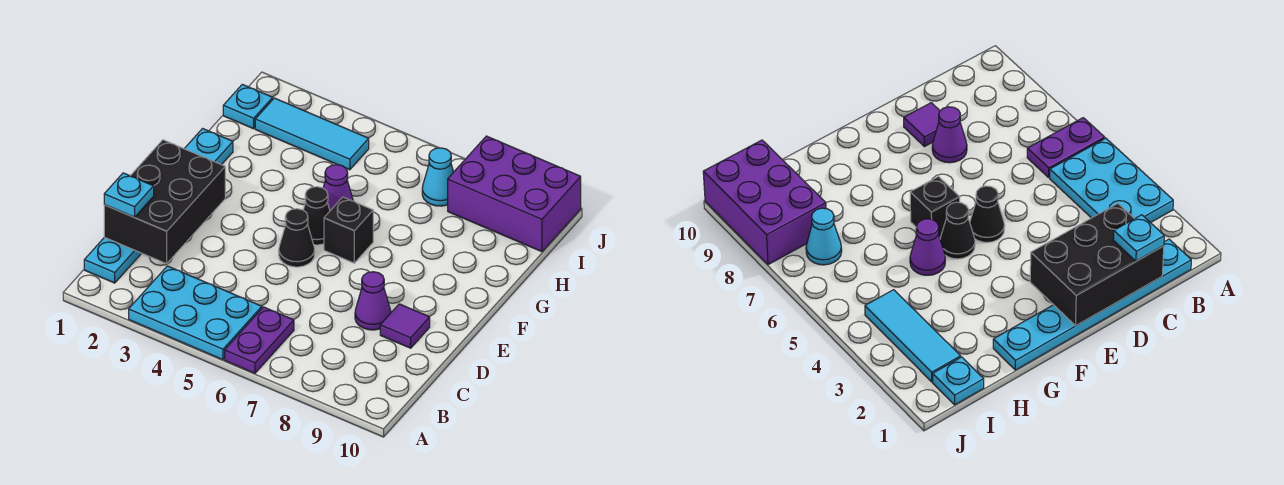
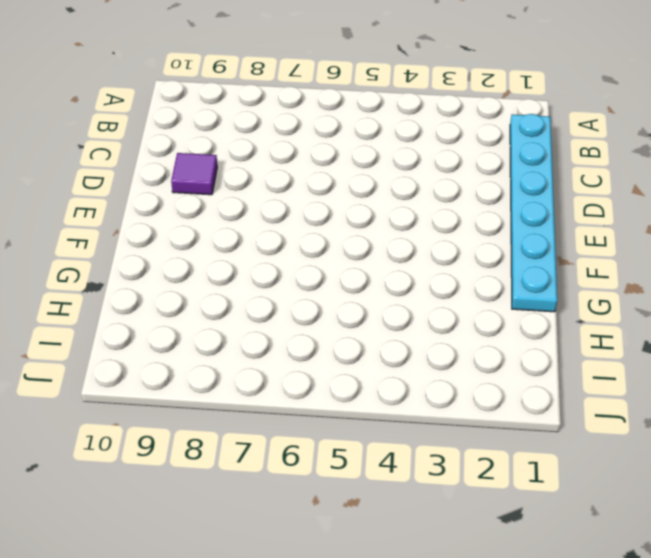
none -> cyan 2x3 plate [129,266,262,360]
none -> purple 1x2 plate [225,307,294,373]
none -> purple 1x1 cone [355,272,391,330]

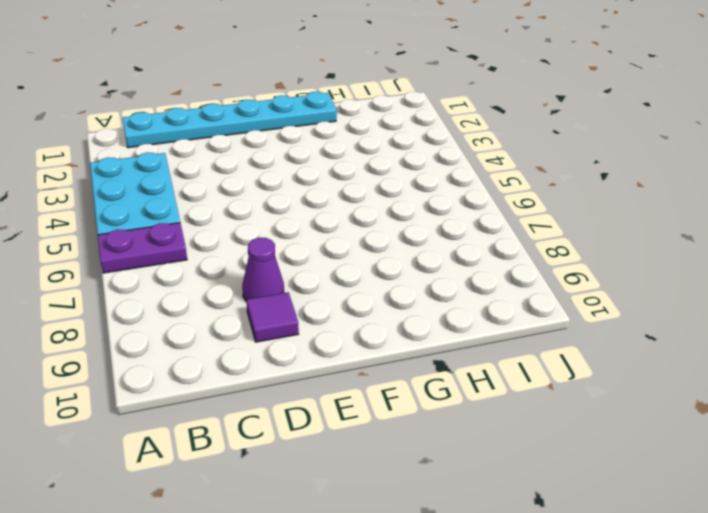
none -> black 1x1 cone [279,209,315,267]
none -> black 1x1 cone [303,187,330,245]
none -> black 1x1 brick [324,197,373,263]

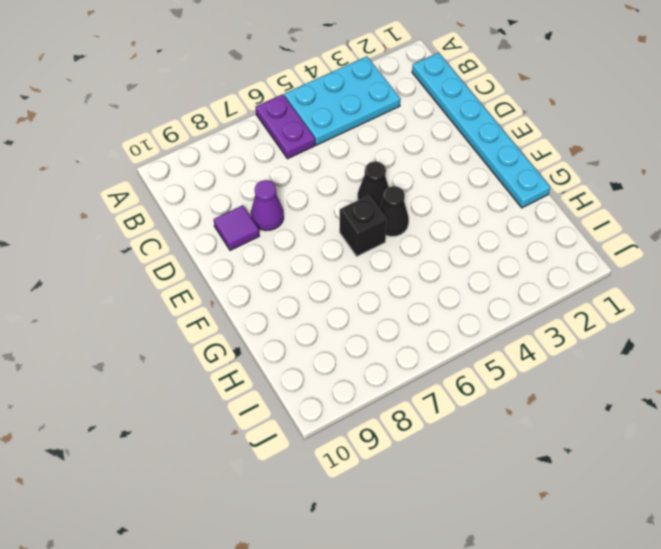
none -> purple 1x1 cone [323,165,353,211]
none -> cyan 1x1 plate [223,84,273,129]
none -> cyan 1x3 tile [255,98,369,170]

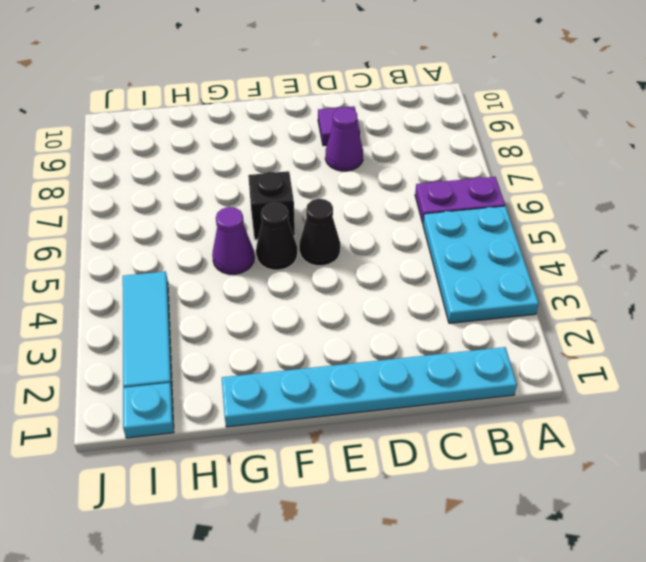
none -> cyan 1x1 cone [422,148,453,206]
none -> purple 2x3 brick [448,136,581,252]
none -> black 2x3 brick [104,140,225,264]

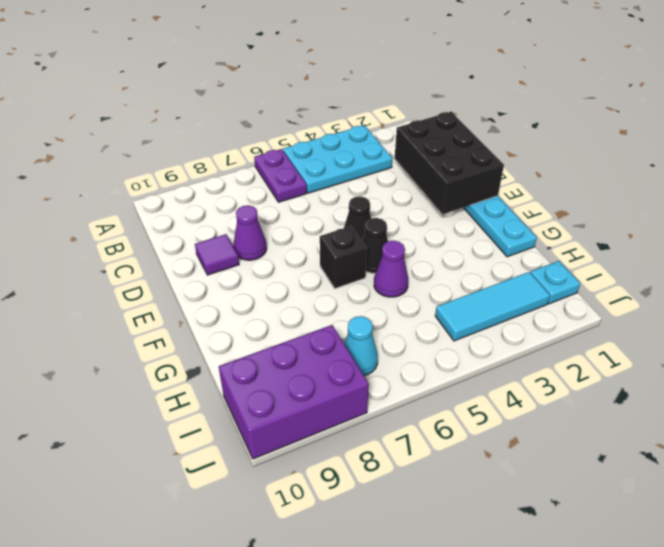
none -> cyan 1x1 plate [104,173,154,217]

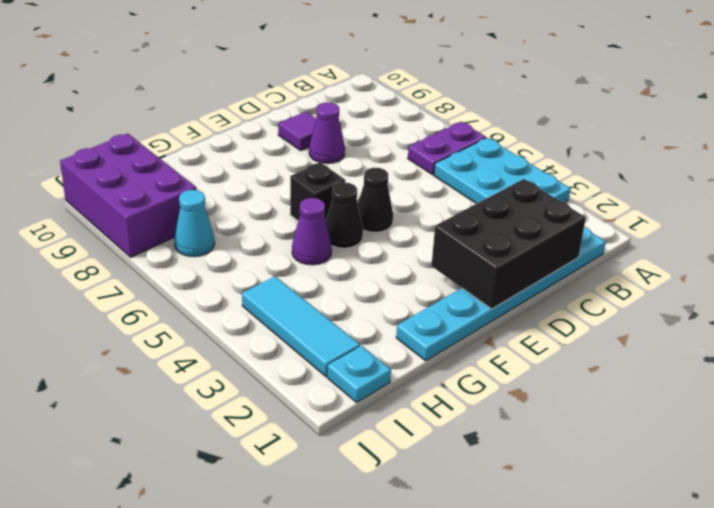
none -> cyan 1x1 plate [104,173,154,217]

